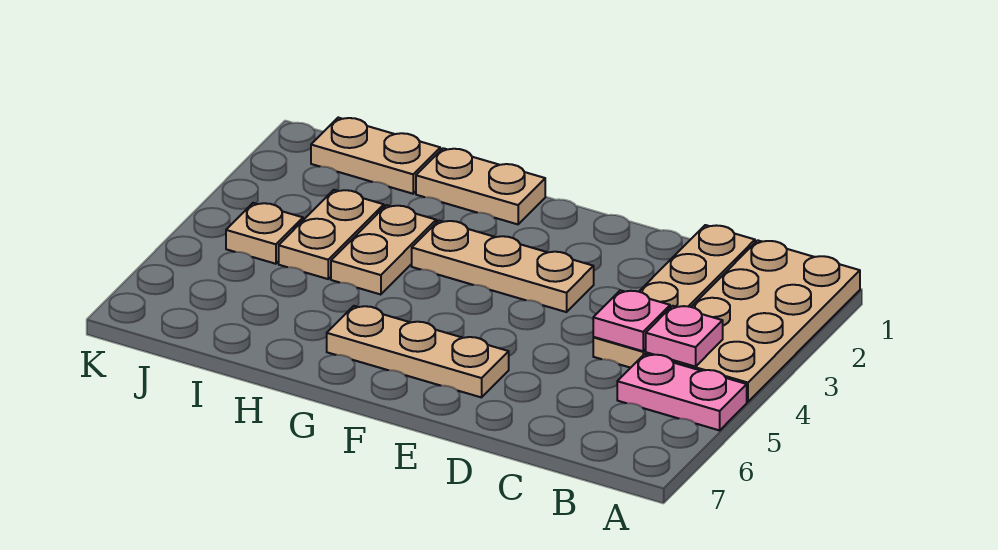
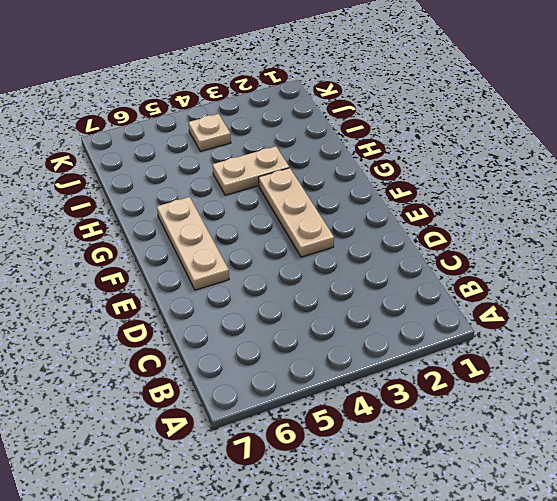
none -> tan 2x4 plate [646,240,860,402]
none -> pink 1x2 plate [617,354,747,430]
none -> tan 1x4 plate [593,225,755,368]

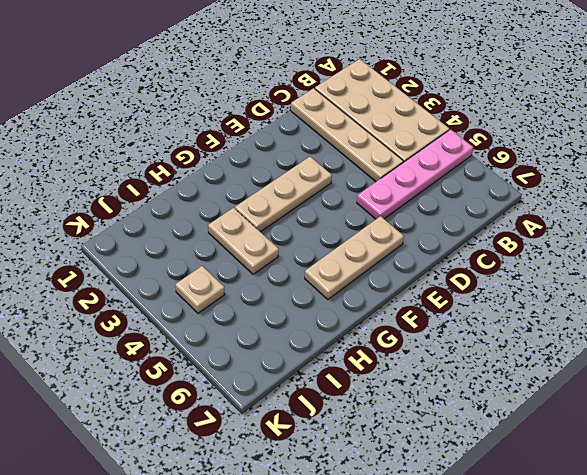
pink 1x4 plate [357,130,473,219] -> pink 1x2 plate [617,354,747,430]
none -> tan 1x2 plate [416,148,545,224]
none -> tan 1x2 plate [311,118,440,194]
none -> tan 1x2 plate [279,190,384,279]

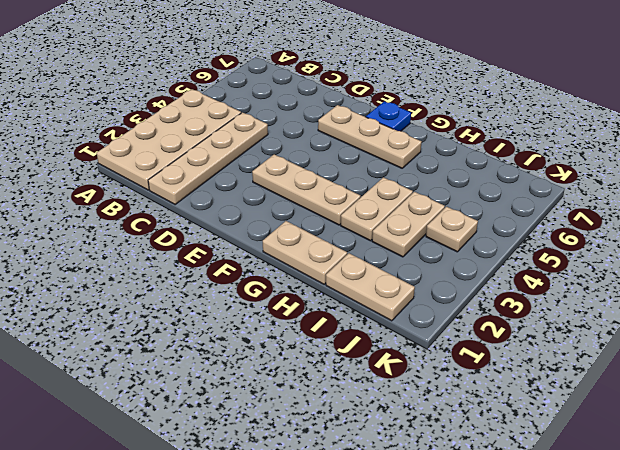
blue 1x1 plate [366,101,411,131] -> none
none -> pink 1x2 plate [617,354,747,430]
none -> pink 1x1 plate [646,306,723,367]
none -> pink 1x1 plate [593,290,670,351]

